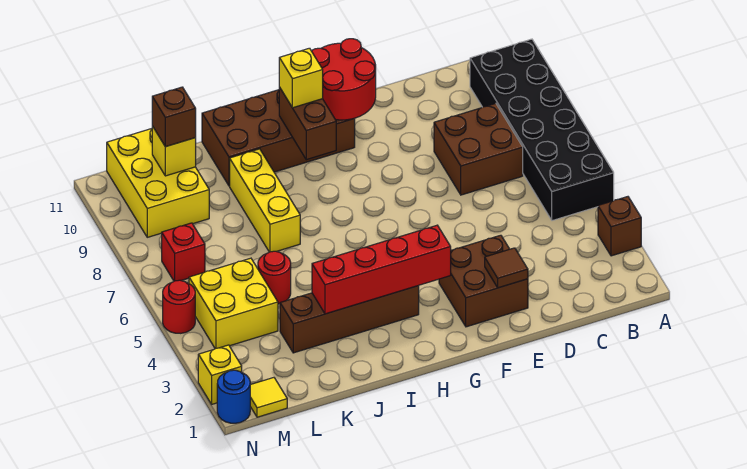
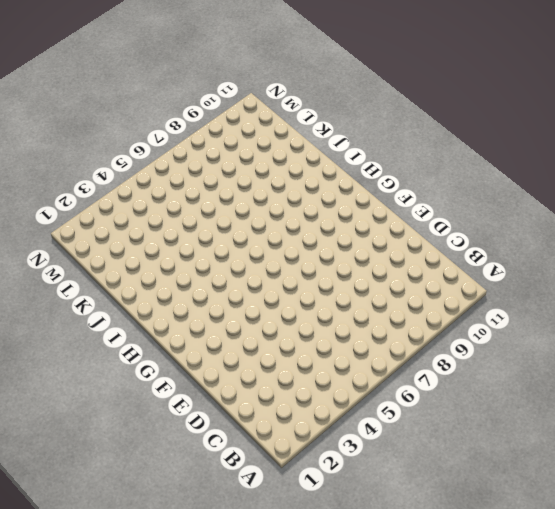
none -> brown 1x1 brick [598,197,641,256]
none -> black 2x6 brick [470,39,614,221]
none -> brown 2x2 brick [434,104,523,195]

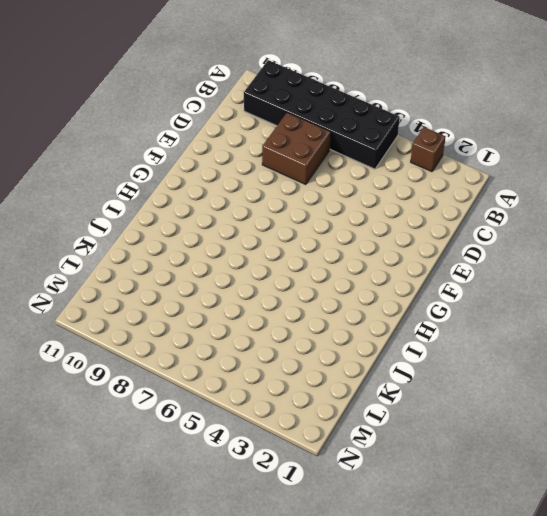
none -> brown 2x2 brick [439,235,528,327]
none -> brown 2x4 brick [202,90,355,186]
none -> brown 1x4 brick [280,286,419,353]

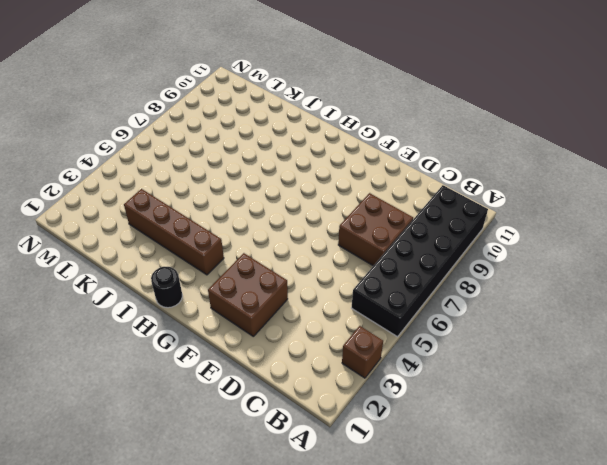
black 1x1 round brick [151,267,182,308] -> none
none -> brown 2x4 brick [202,90,355,186]
none -> yellow 1x3 brick [230,149,300,252]
none -> red 1x1 round brick [258,251,291,304]

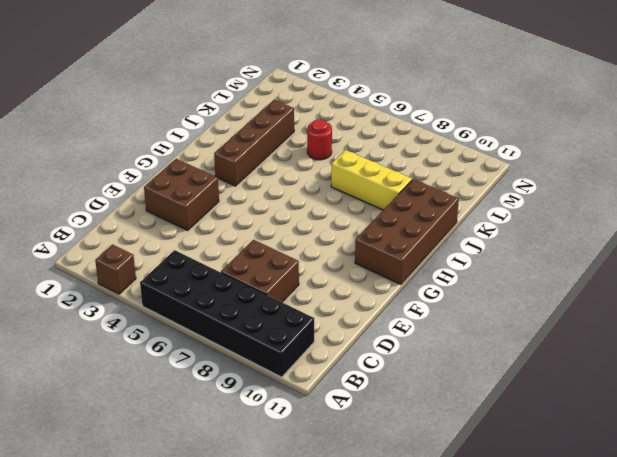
none -> yellow 2x2 brick [189,258,278,349]
none -> yellow 2x3 brick [107,129,209,237]
none -> yellow 1x1 tile [250,378,287,417]

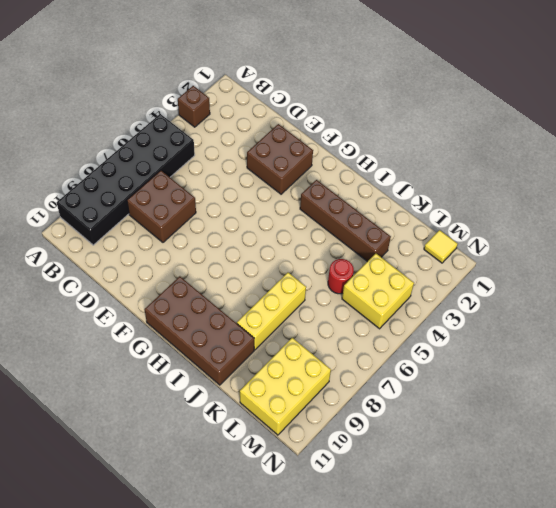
none -> red 1x1 brick [162,223,205,281]
none -> blue 1x1 round brick [217,370,250,423]
none -> yellow 1x1 brick [198,345,242,404]

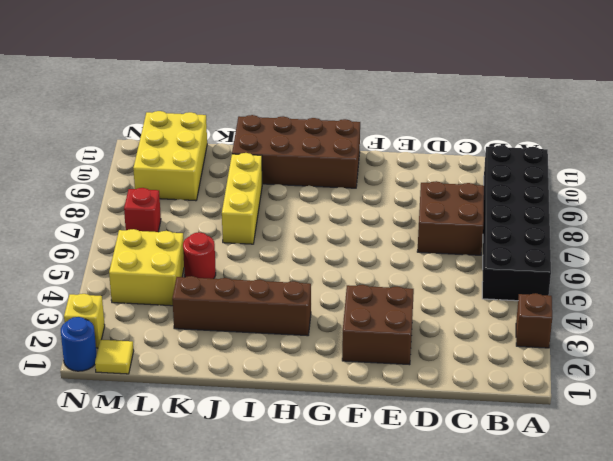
none -> red 1x1 round brick [163,280,195,333]
none -> brown 1x1 tile [485,248,528,288]
none -> red 2x2 round brick [312,39,376,120]

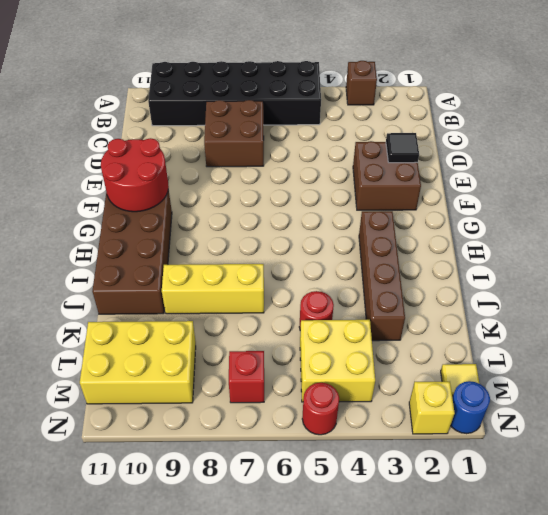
black 1x1 tile [386,133,419,163] -> brown 1x1 tile [485,248,528,288]
none -> red 1x4 brick [312,225,451,314]
none -> brown 1x2 brick [279,87,336,160]
none -> yellow 1x1 brick [152,126,196,176]

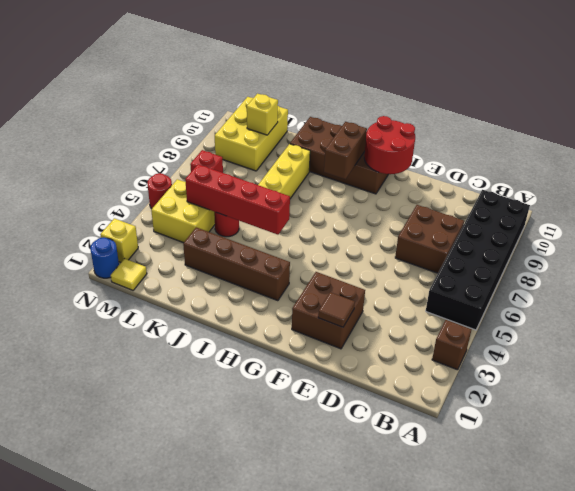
red 1x4 brick [185,164,290,235] -> red 1x4 brick moved to [312,225,451,314]
none -> yellow 1x1 brick [279,48,323,108]
none -> brown 1x1 brick [152,87,196,147]

